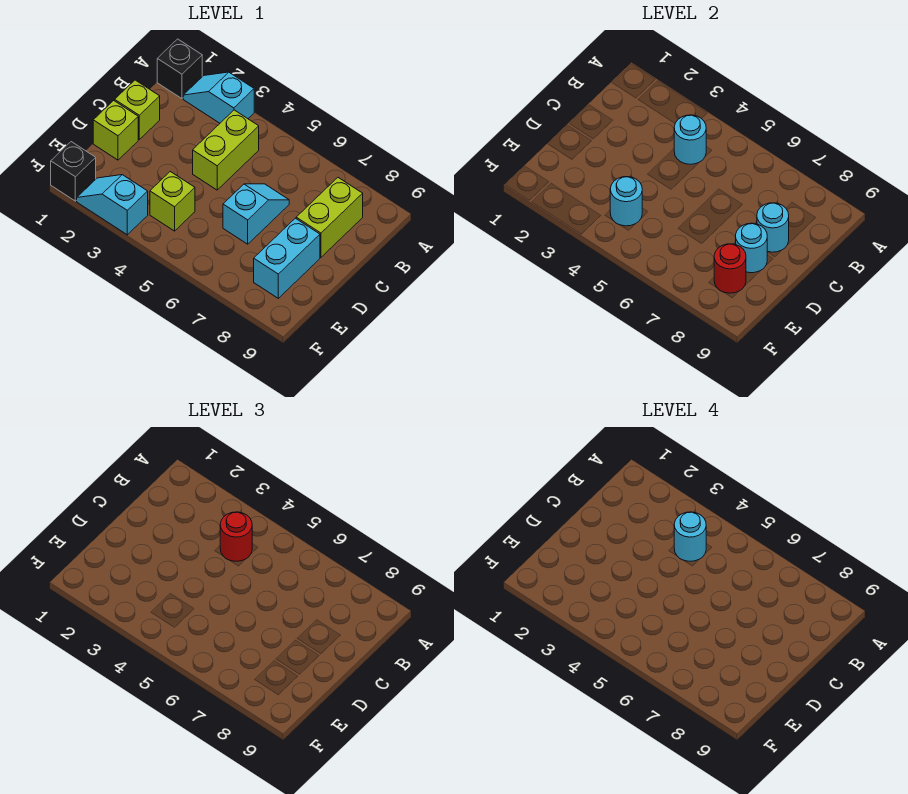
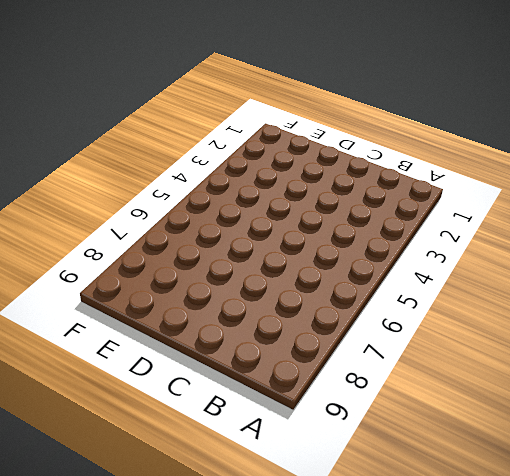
none -> black 1x1 brick [157,39,202,99]
none -> cyan 1x2 slope [183,72,254,123]
none -> lime 1x2 brick [193,110,259,190]

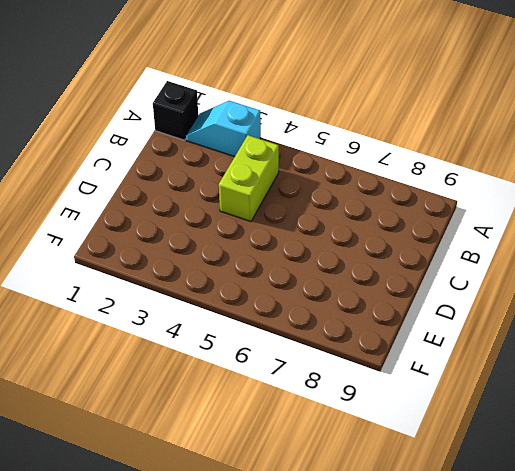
none -> lime 1x2 brick [296,178,363,257]
none -> lime 1x1 brick [115,80,160,139]
none -> cyan 1x2 slope [223,184,289,244]

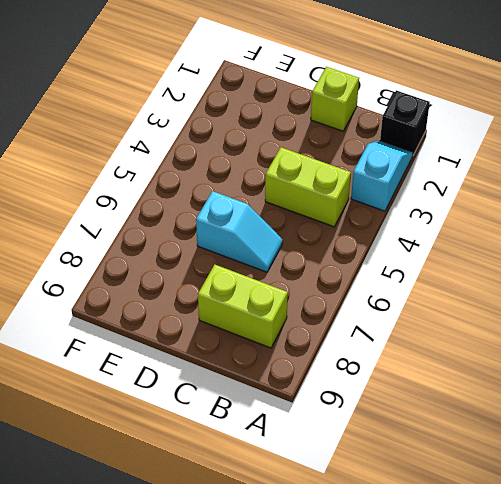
none -> lime 1x1 brick [93,101,138,160]
none -> cyan 1x2 brick [254,218,320,298]
none -> lime 1x1 brick [150,172,195,231]

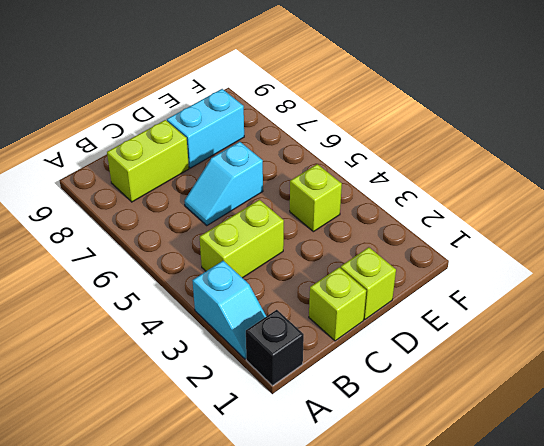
none -> black 1x1 brick [51,142,96,201]
none -> cyan 1x2 slope [77,175,148,235]
none -> cyan 1x1 round brick [674,115,706,164]

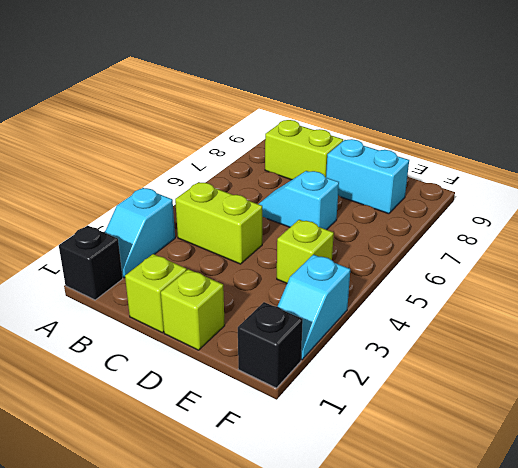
none -> cyan 1x1 round brick [674,115,706,164]
none -> cyan 1x1 round brick [757,203,789,252]
none -> cyan 1x1 round brick [736,223,767,273]

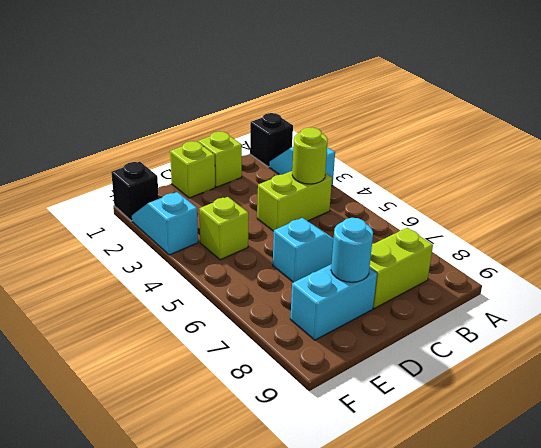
lime 1x1 round brick [292,127,328,184] -> cyan 1x1 round brick [674,115,706,164]
none -> cyan 1x1 round brick [757,203,789,252]
none -> cyan 1x1 round brick [610,177,642,226]
none -> red 1x1 round brick [714,244,746,293]

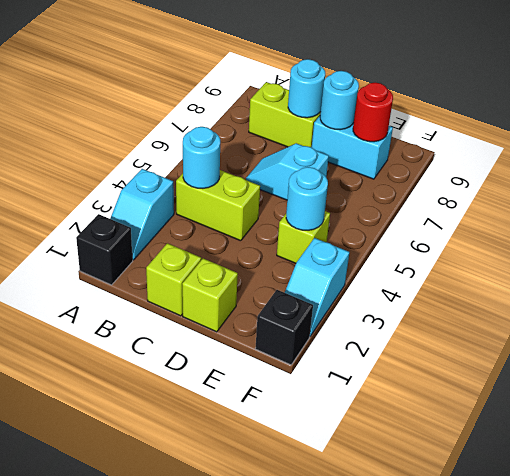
none -> red 1x1 round brick [220,512,252,561]
none -> cyan 1x1 round brick [674,512,706,561]

